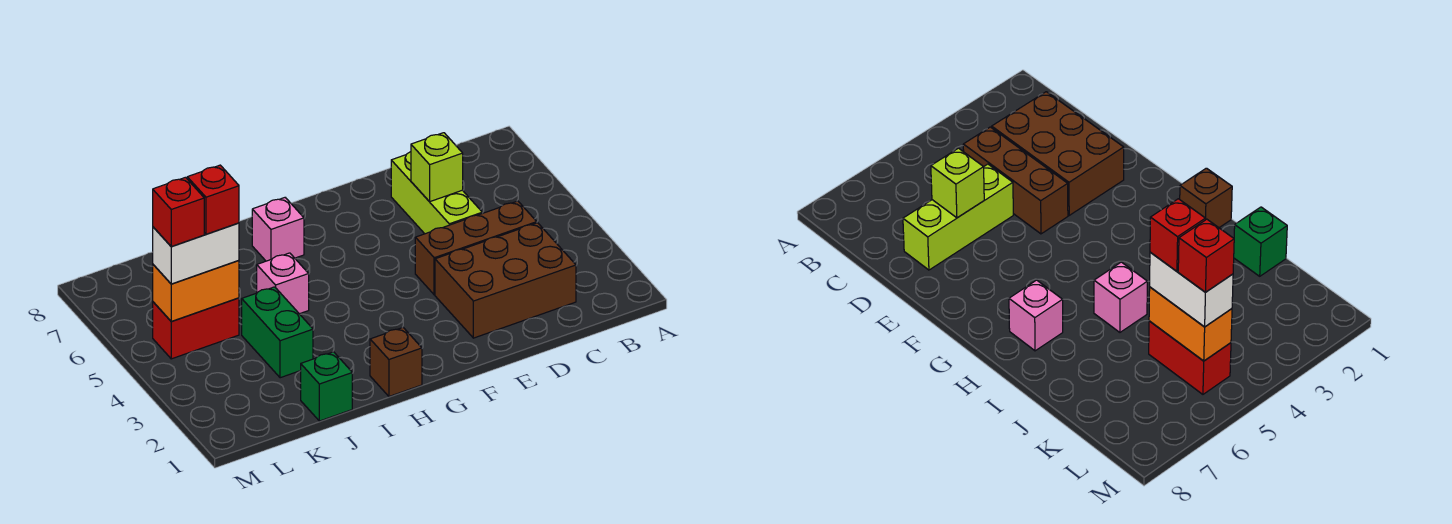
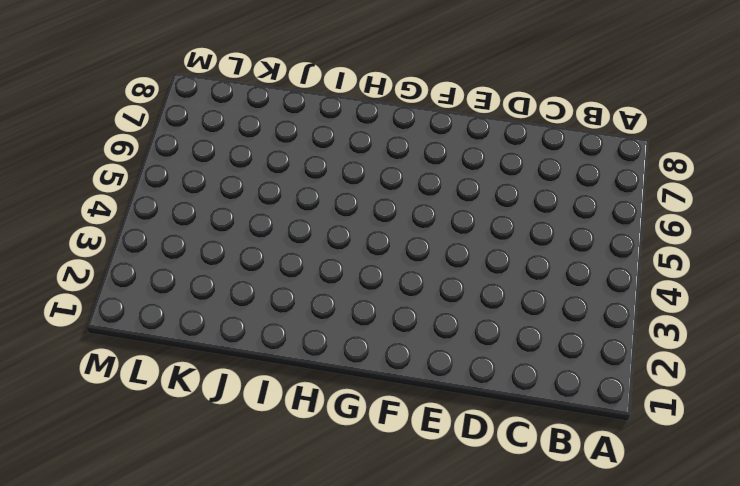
none -> brown 2x3 brick [435,223,576,338]
none -> brown 1x3 brick [415,201,537,295]
none -> lime 1x3 brick [391,152,482,234]

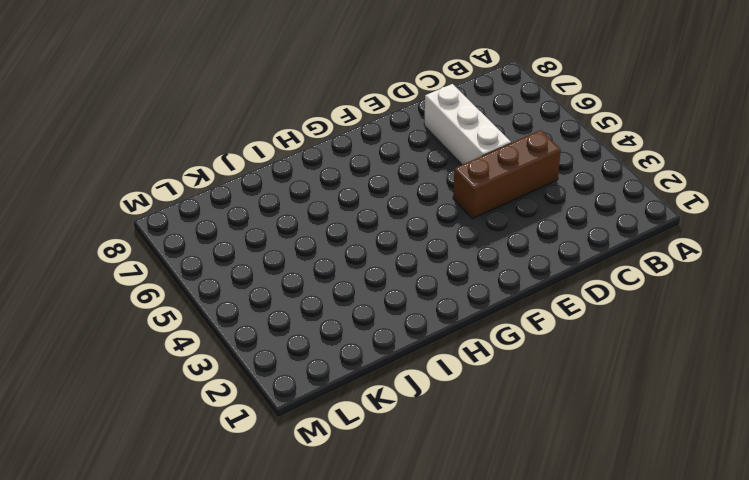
white 1x3 brick [424,84,511,165] -> lime 1x3 brick [391,152,482,234]
none -> brown 2x3 brick [435,223,576,338]
none -> brown 1x1 brick [370,327,422,396]
none -> pink 1x1 brick [252,198,304,261]

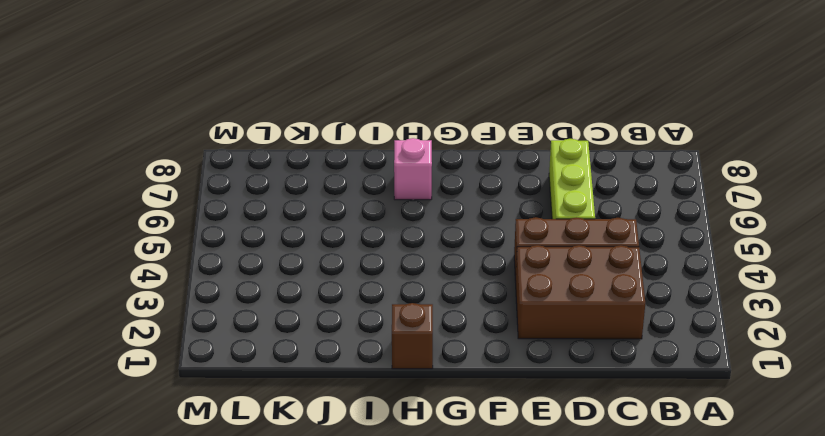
none -> pink 1x1 brick [257,253,309,314]
none -> green 1x1 brick [301,352,352,421]
none -> green 1x2 brick [242,287,313,378]

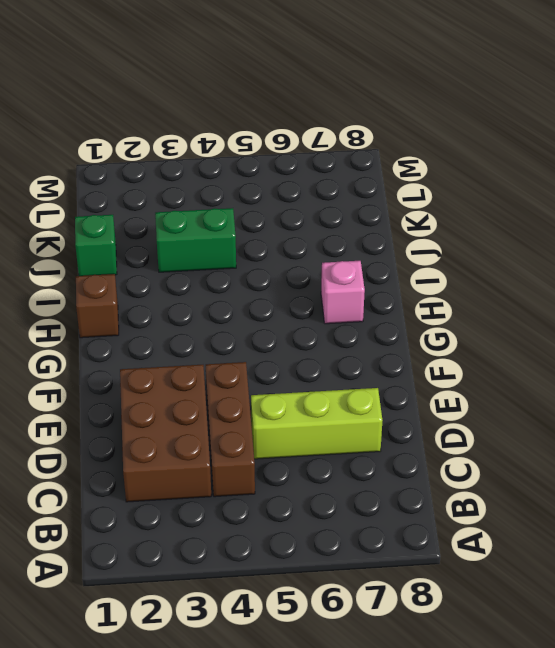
none -> pink 1x1 brick [257,253,309,314]
none -> red 1x2 brick [153,298,239,359]
none -> lime 1x1 brick [411,133,463,202]

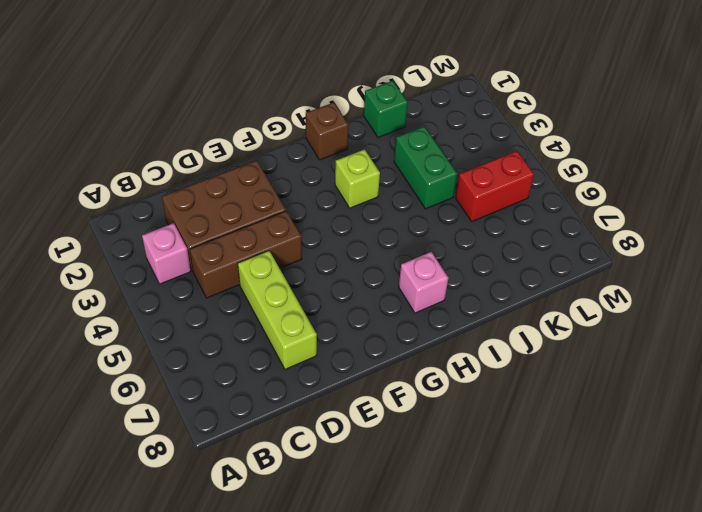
pink 1x1 brick [142,223,191,284] -> pink 1x1 brick moved to [257,253,309,314]
lime 1x1 brick [335,149,380,208] -> lime 1x1 brick moved to [411,133,463,202]
none -> orange 1x2 brick [153,261,239,321]
none -> white 1x2 brick [153,223,239,284]
none -> red 1x1 brick [187,165,239,234]

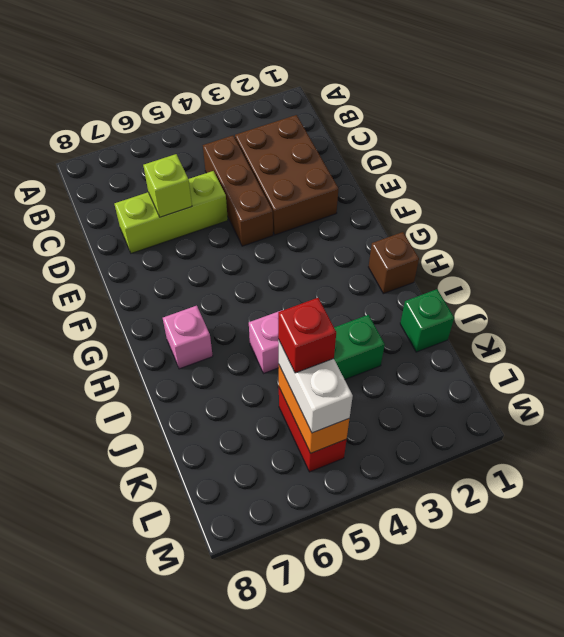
none -> red 1x1 brick [153,177,204,246]

